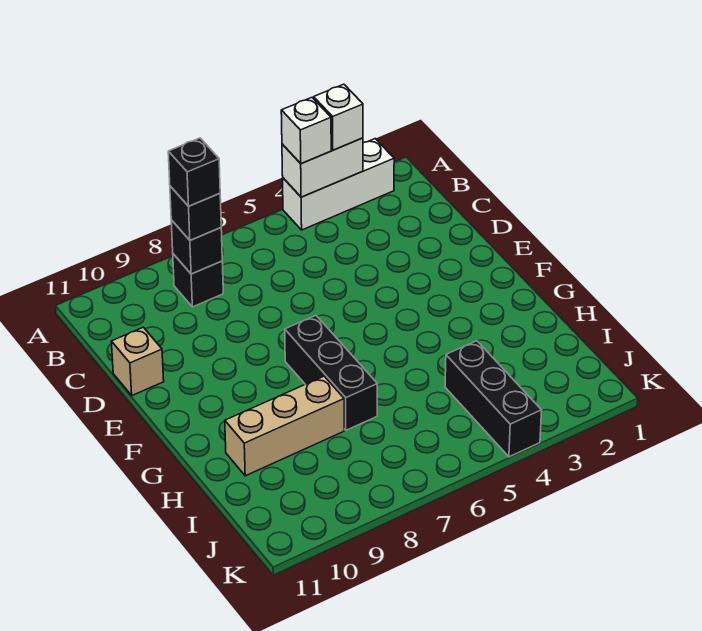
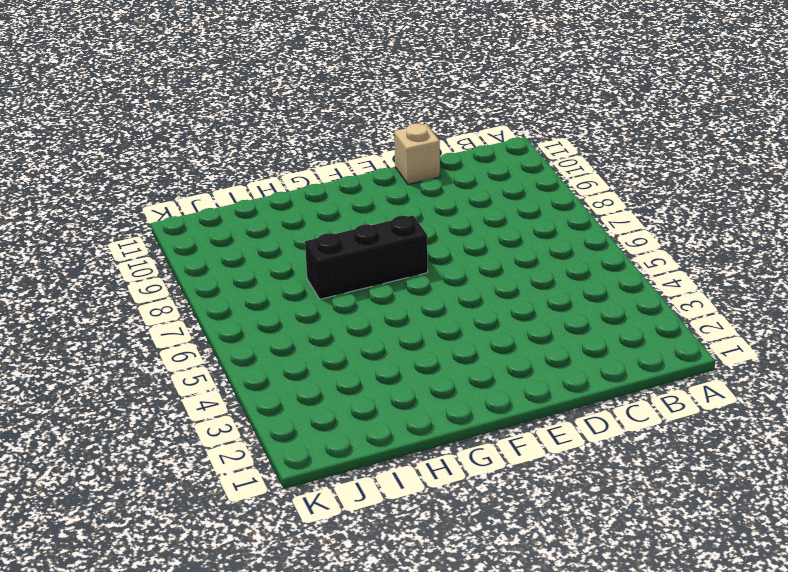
none -> white 1x3 brick [283,139,394,230]
none -> black 1x1 brick [173,254,223,307]
none -> tan 1x3 brick [225,376,344,476]

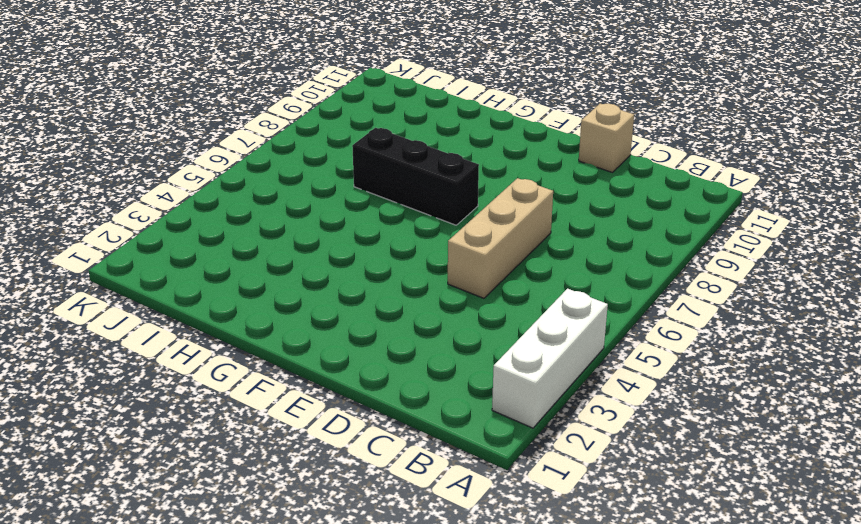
tan 1x3 brick [448,178,553,298] -> tan 1x3 brick moved to [225,376,344,476]
none -> black 1x1 brick [173,254,223,307]
none -> black 1x3 brick [445,341,542,457]
none -> white 1x2 brick [282,138,363,197]

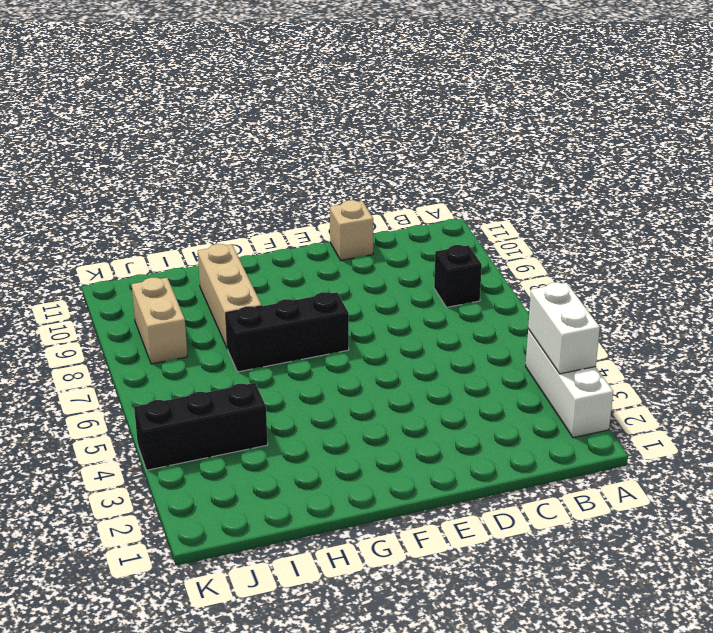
tan 1x2 brick [131,277,188,364] -> none
none -> black 1x1 brick [171,220,222,274]
none -> white 1x1 brick [314,84,363,150]
none -> white 1x1 brick [281,98,331,164]

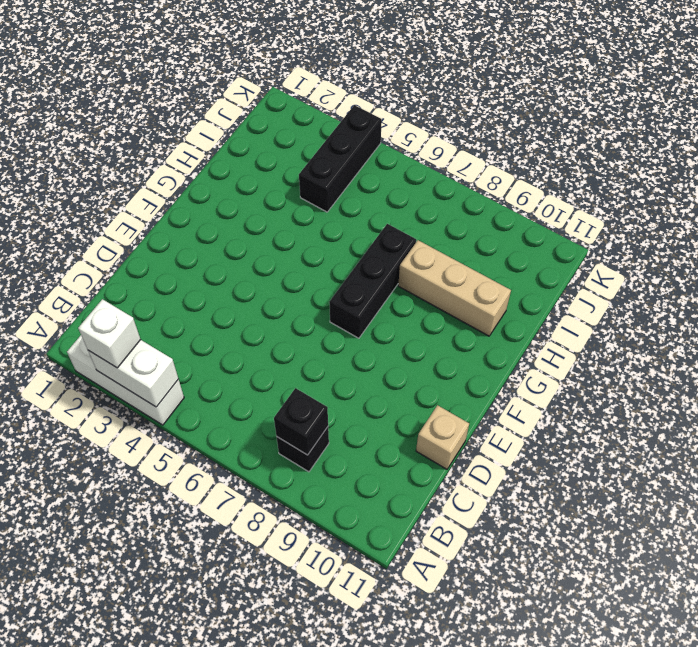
none -> white 1x1 brick [281,98,331,164]
none -> black 1x1 brick [170,186,221,240]
none -> black 1x1 brick [168,138,220,206]

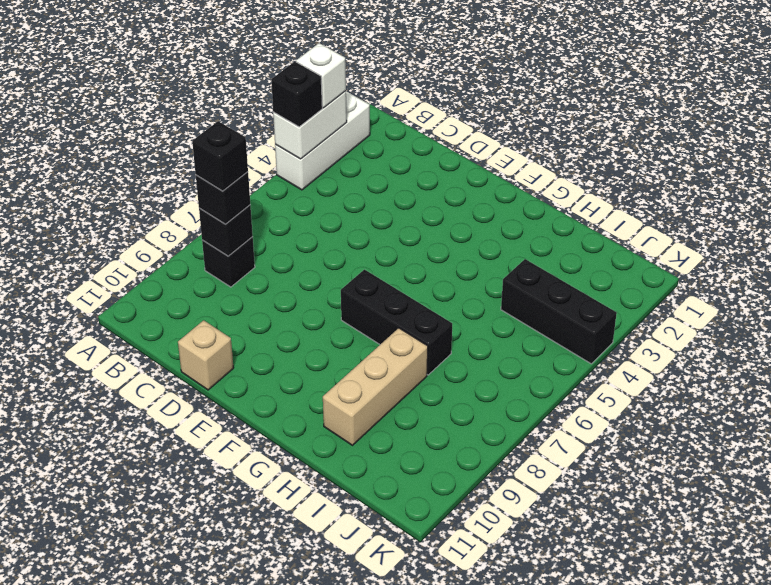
black 1x1 brick [271,62,322,127] -> white 1x1 brick [281,98,331,164]

